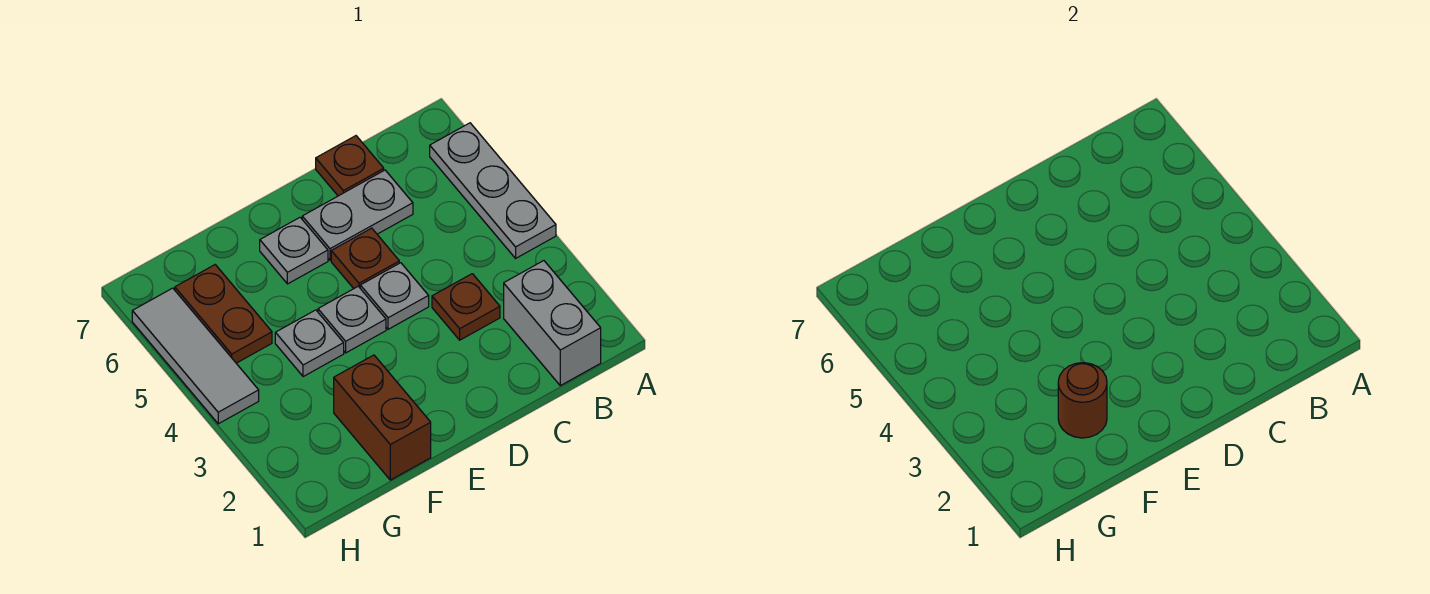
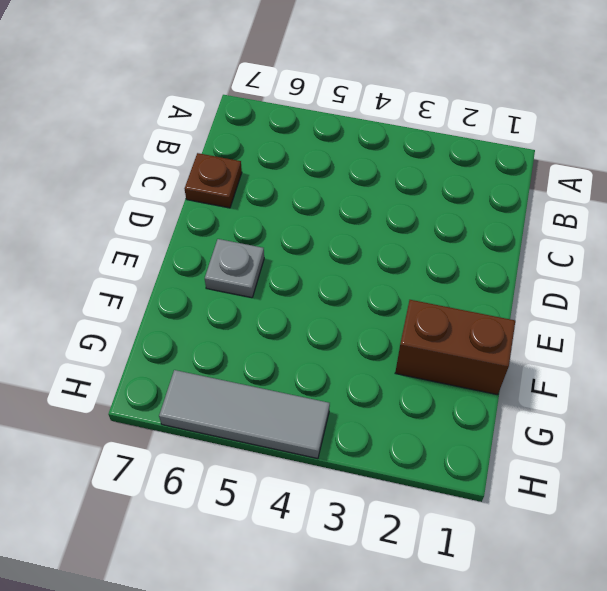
none -> grey 1x3 plate [430,123,556,258]
none -> grey 1x2 brick [504,261,601,386]
none -> brown 1x1 plate [432,274,500,340]

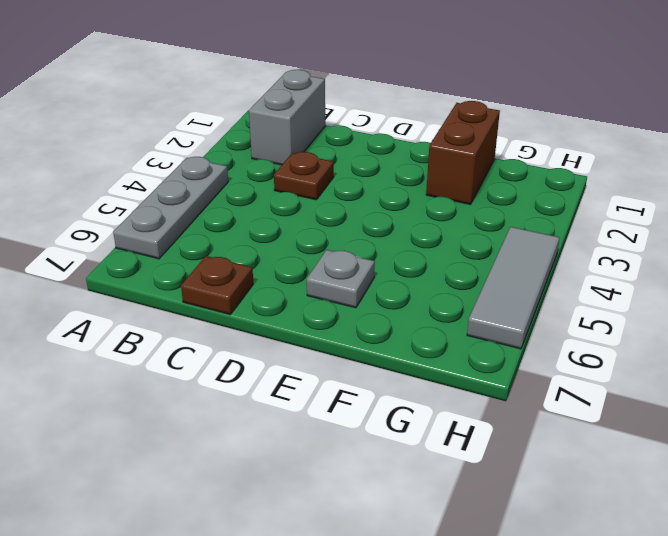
none -> grey 1x2 plate [302,170,413,260]
none -> grey 1x1 plate [360,263,429,329]
none -> brown 1x1 plate [331,228,399,288]

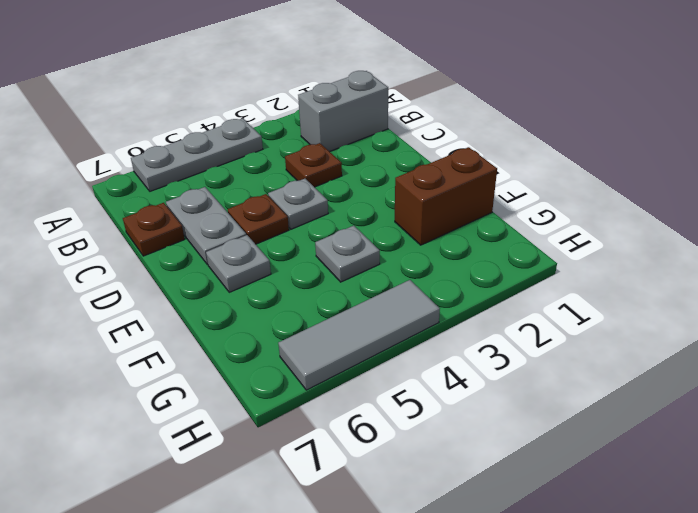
none -> grey 1x1 plate [318,286,386,353]
none -> brown 1x2 plate [175,265,272,363]
none -> brown 1x1 round brick [1058,363,1107,438]

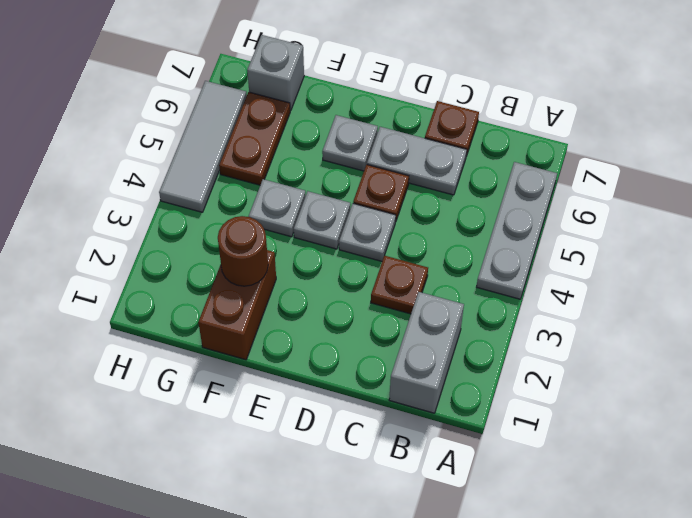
grey 1x1 brick [247,35,304,111] -> none

